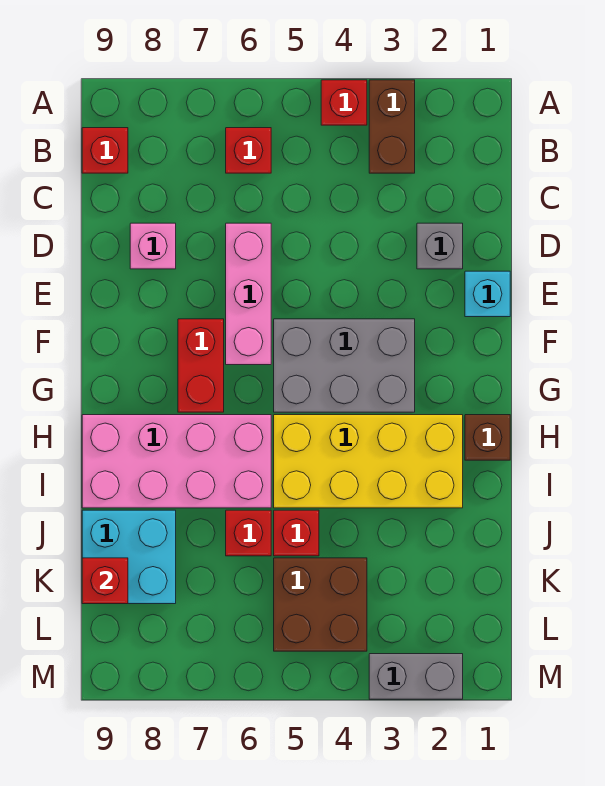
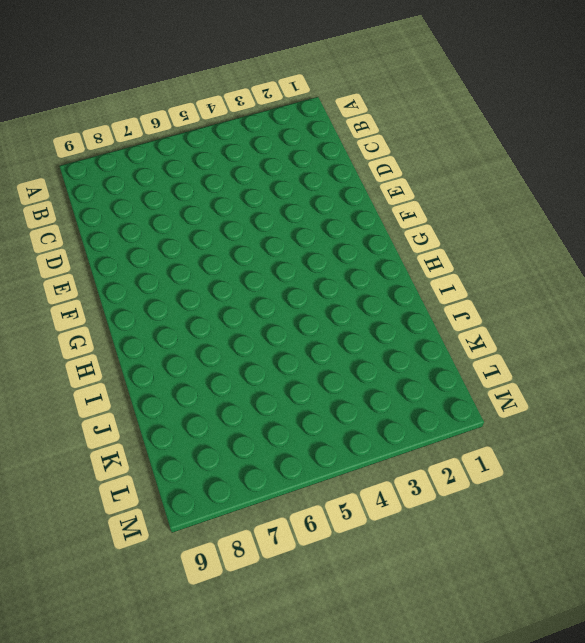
none -> brown 1x2 brick [369,80,415,173]
none -> red 1x1 brick [321,80,367,125]
none -> red 1x1 brick [226,128,271,173]

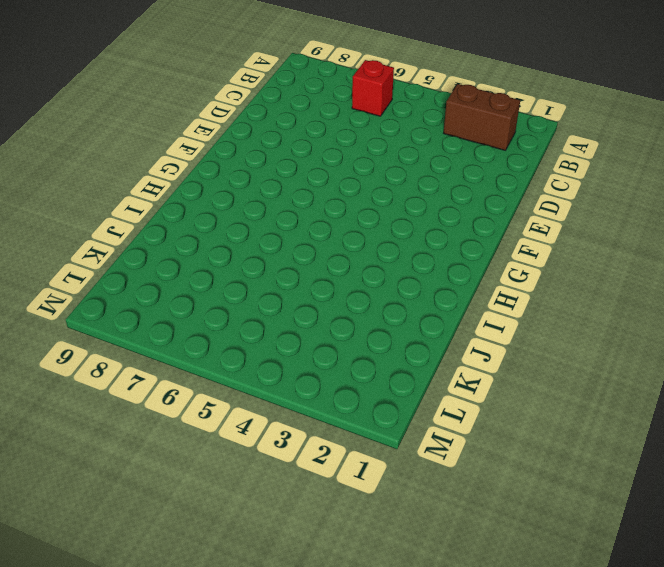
brown 1x2 brick [444,84,520,150] -> brown 1x2 brick turned to [369,80,415,173]
none -> red 1x1 brick [321,80,367,125]
none -> red 1x1 brick [82,128,128,173]
none -> grey 1x1 brick [417,223,463,269]

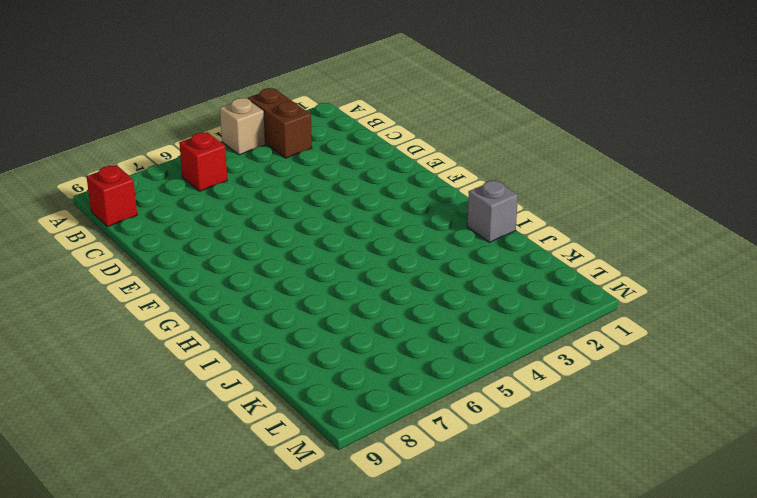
tan 1x1 brick [220,98,266,155] -> red 1x1 brick [321,80,367,125]
grey 1x1 brick [467,180,518,242] -> grey 1x1 brick moved to [417,223,463,269]
none -> pink 1x3 brick [226,223,271,365]
none -> pink 1x1 brick [130,223,176,269]
none -> cyan 1x1 brick [465,271,510,317]

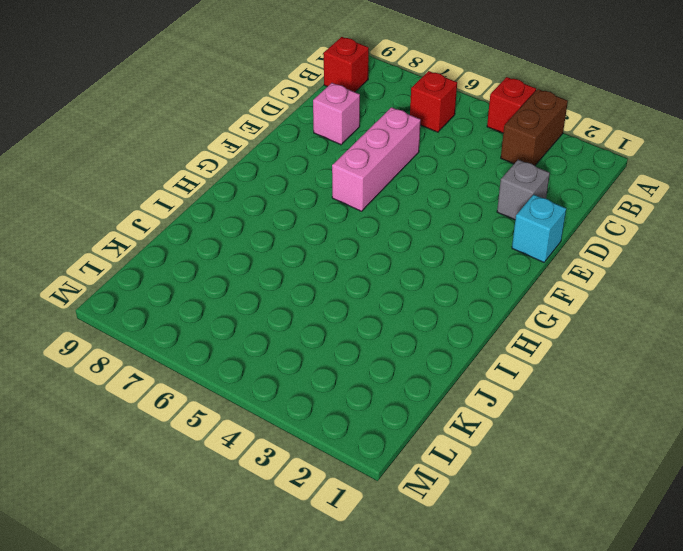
none -> grey 2x3 brick [274,319,415,412]
none -> red 1x2 brick [178,319,224,412]
none -> brown 1x1 brick [465,415,510,460]

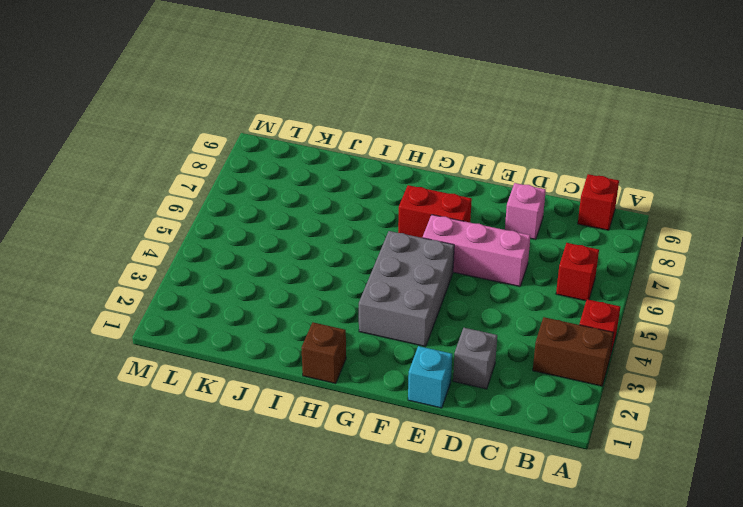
none -> yellow 2x4 brick [274,415,463,508]
none -> pink 2x4 brick [82,415,271,508]
none -> red 1x1 brick [274,510,319,556]

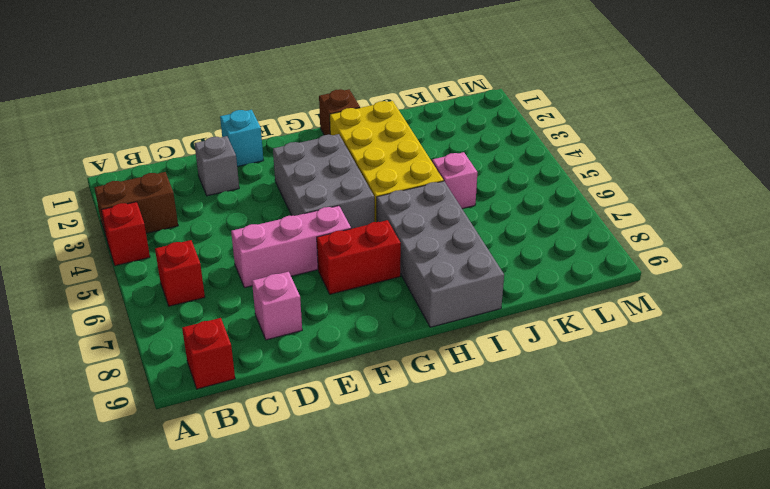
grey 2x4 brick [377,181,504,327] -> pink 2x4 brick [82,415,271,508]
pink 1x1 brick [432,152,477,209] -> red 1x1 brick [274,510,319,556]
none -> red 1x1 brick [226,510,271,556]
none -> cyan 2x2 brick [82,510,176,604]
none -> brown 2x2 brick [274,558,367,651]

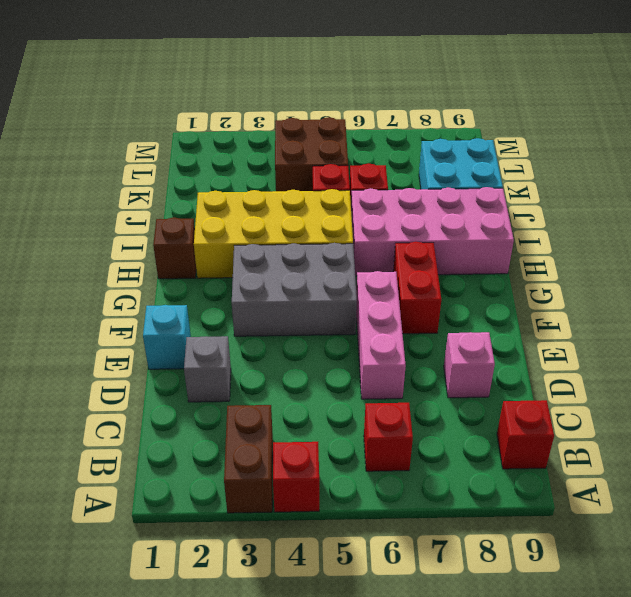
none -> grey 1x2 brick [369,654,463,699]
none -> red 1x1 brick [82,558,128,604]

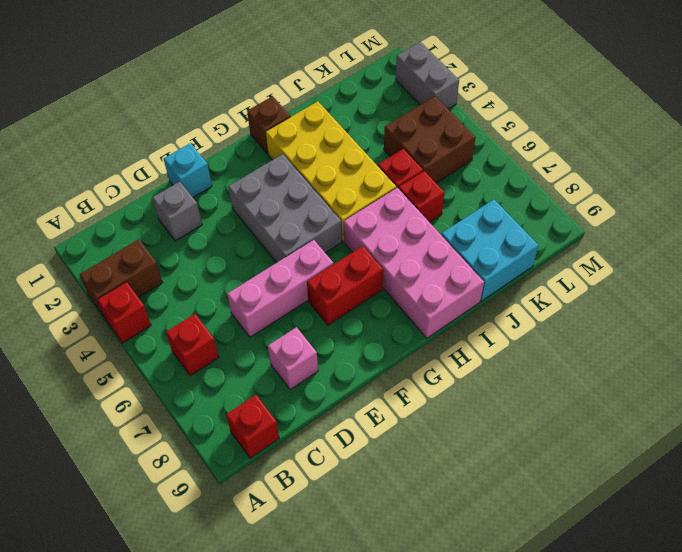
none -> red 1x1 brick [82,558,128,604]

